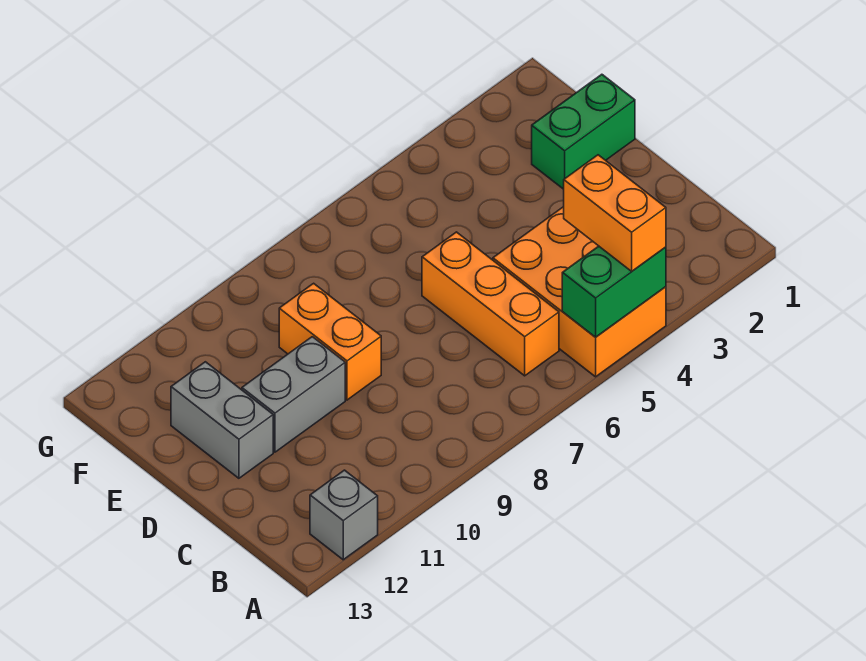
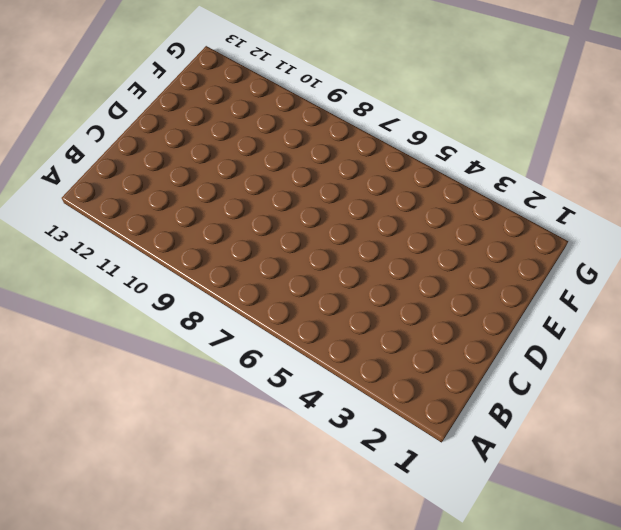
none -> orange 2x3 brick [493,207,666,377]
none -> grey 1x1 brick [310,470,378,560]

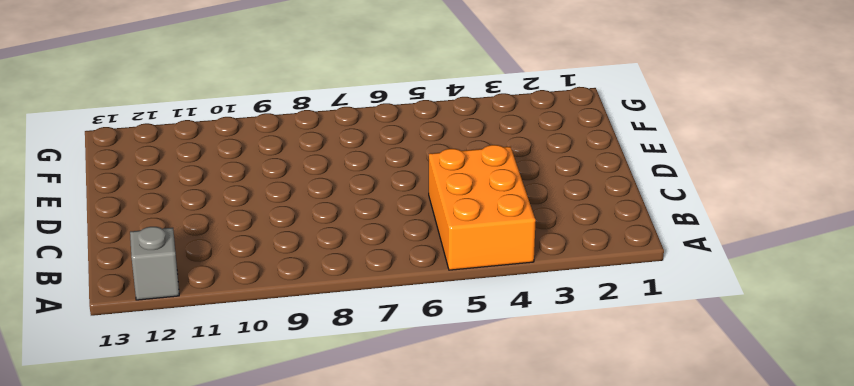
none -> orange 1x3 brick [422,232,559,376]
none -> orange 1x2 brick [279,283,381,400]

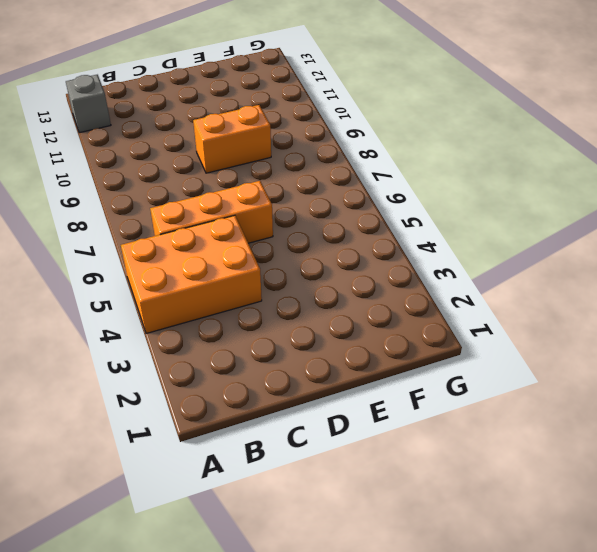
none -> grey 1x2 brick [242,337,345,452]
none -> grey 1x2 brick [171,362,273,478]

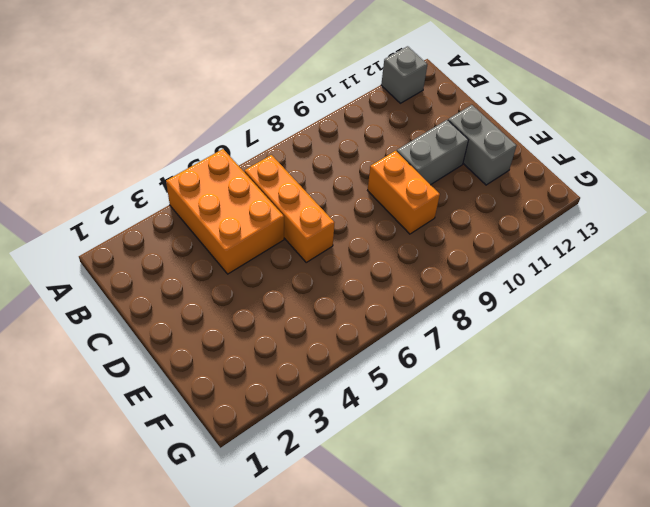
none -> green 1x2 brick [532,74,635,189]
none -> green 1x2 brick [562,246,666,337]

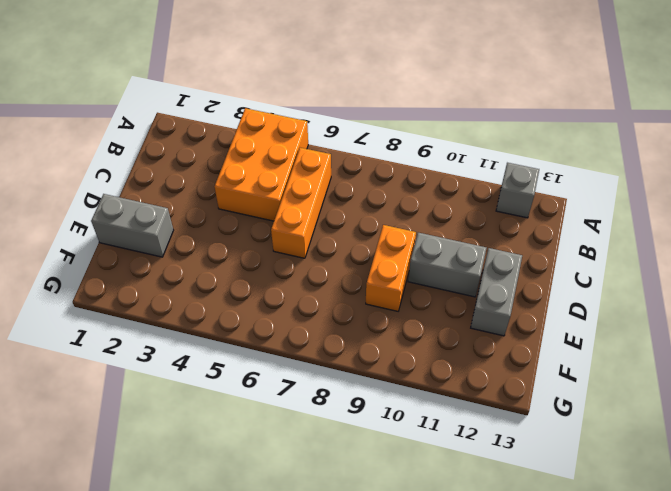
grey 1x2 brick [91,194,174,257] -> green 1x2 brick [532,74,635,189]
none -> green 1x2 brick [562,246,666,337]
none -> orange 1x2 brick [564,155,666,271]

